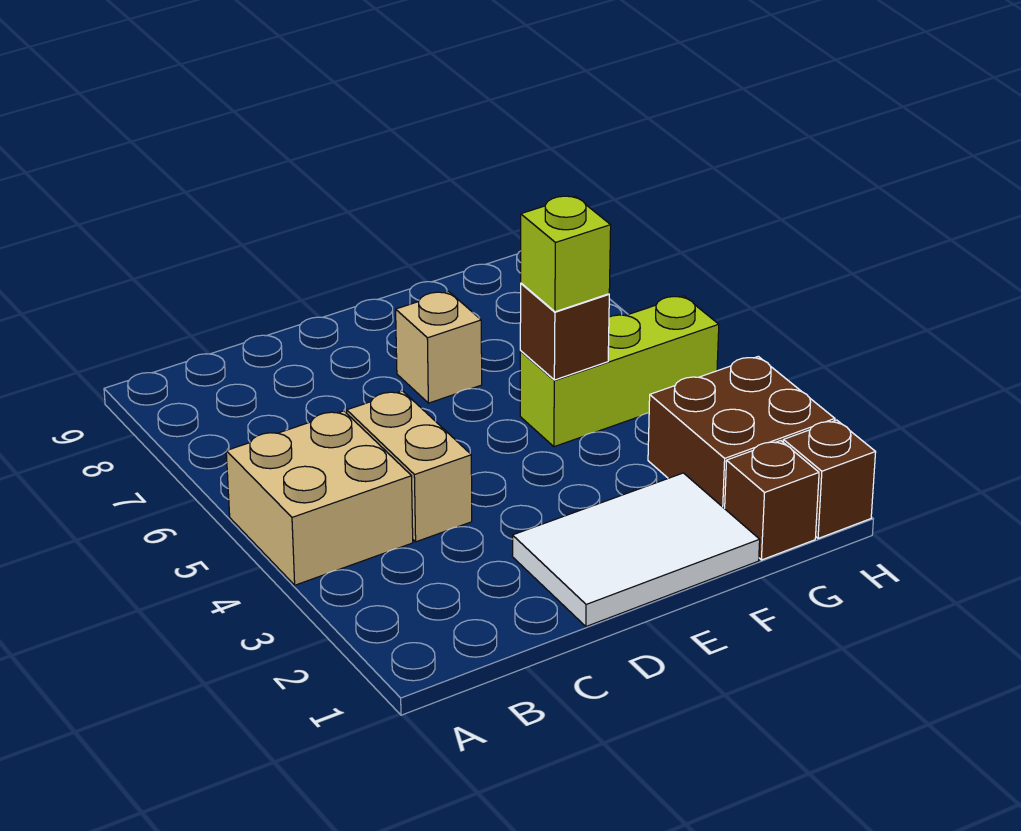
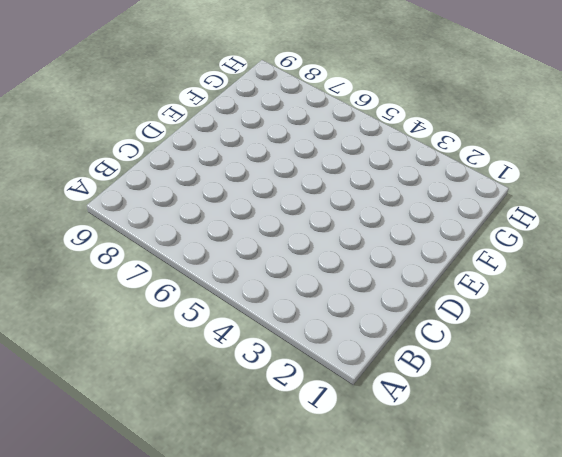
none -> tan 2x2 brick [226,411,413,585]
none -> tan 1x2 brick [347,391,472,542]

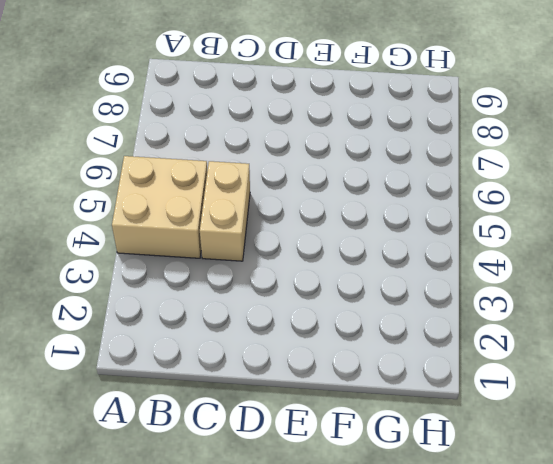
none -> white 2x3 tile [512,473,760,626]
none -> tan 1x1 brick [396,292,482,403]

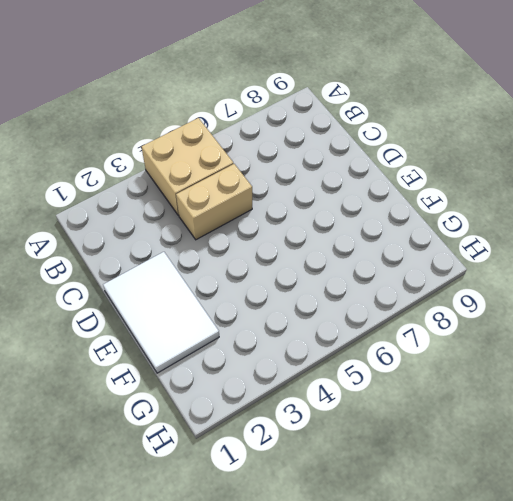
none -> tan 1x1 brick [396,292,482,403]
none -> lime 1x3 brick [520,296,719,447]

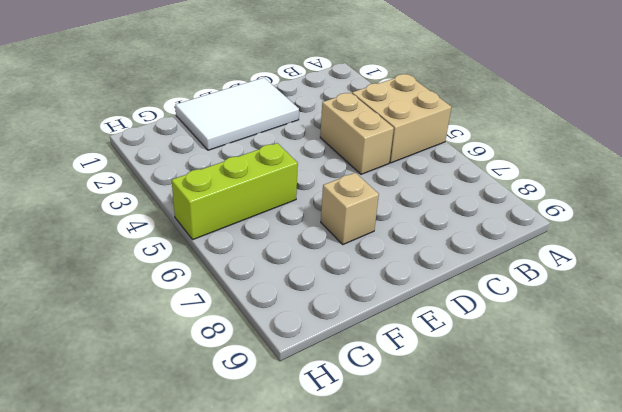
none -> brown 1x1 brick [725,441,819,560]
none -> brown 2x2 brick [648,356,835,509]

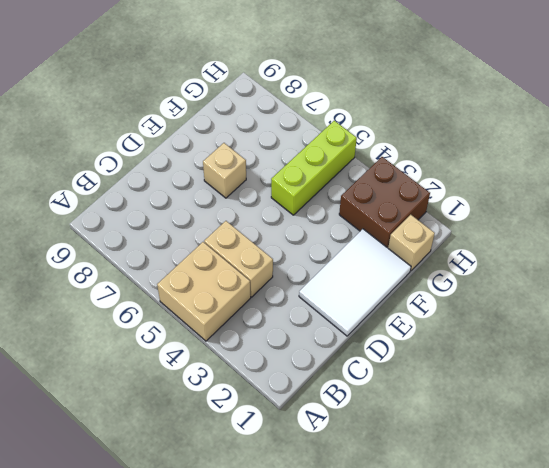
tan 1x1 brick [388,215,435,271] -> brown 1x1 brick [725,441,819,560]
none -> brown 1x1 brick [783,420,876,538]
none -> brown 1x1 brick [520,283,609,380]

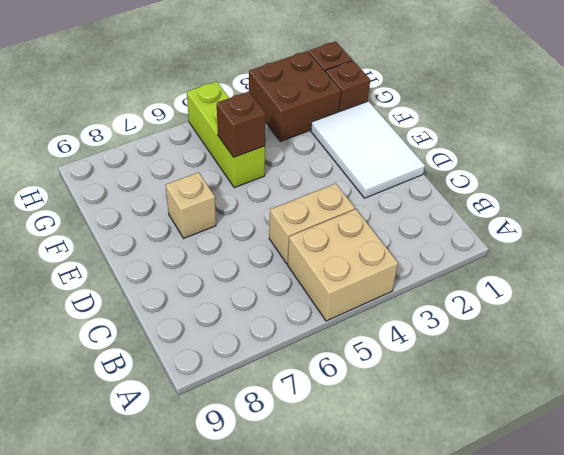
none -> lime 1x1 brick [521,196,611,312]

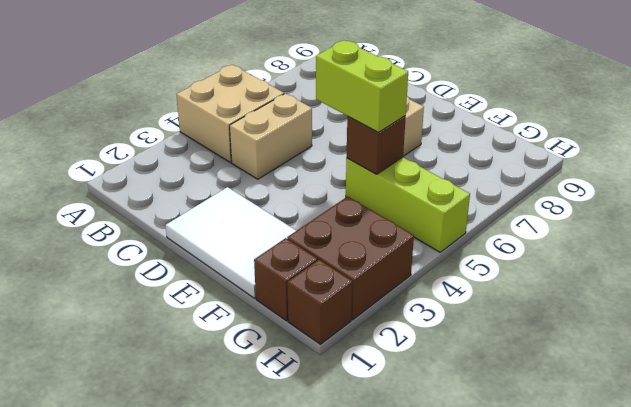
lime 1x2 brick [316,40,408,132] -> lime 1x1 brick [521,196,611,312]

